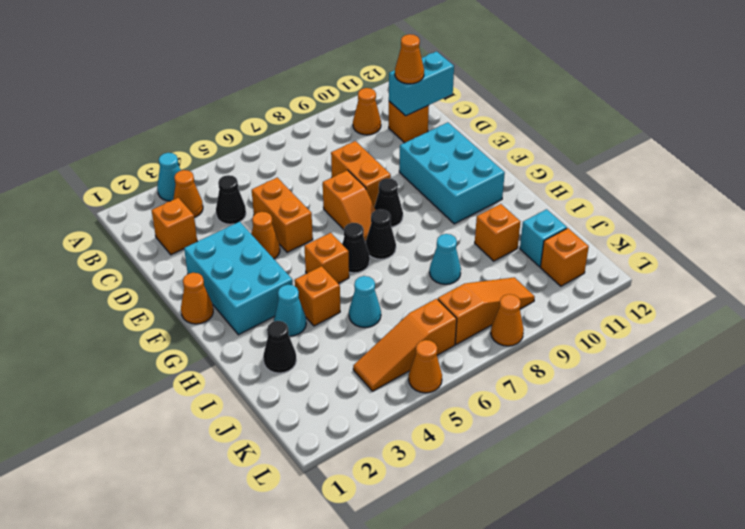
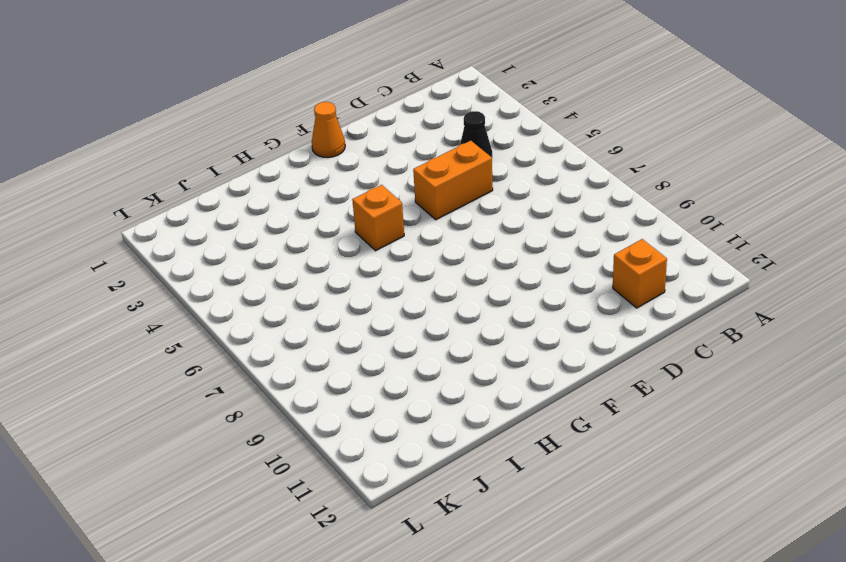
none -> cyan 1x1 cone [157,153,181,201]
none -> orange 1x1 cone [173,170,203,218]
none -> orange 1x1 cone [353,88,381,135]
none -> orange 1x1 brick [152,198,197,255]

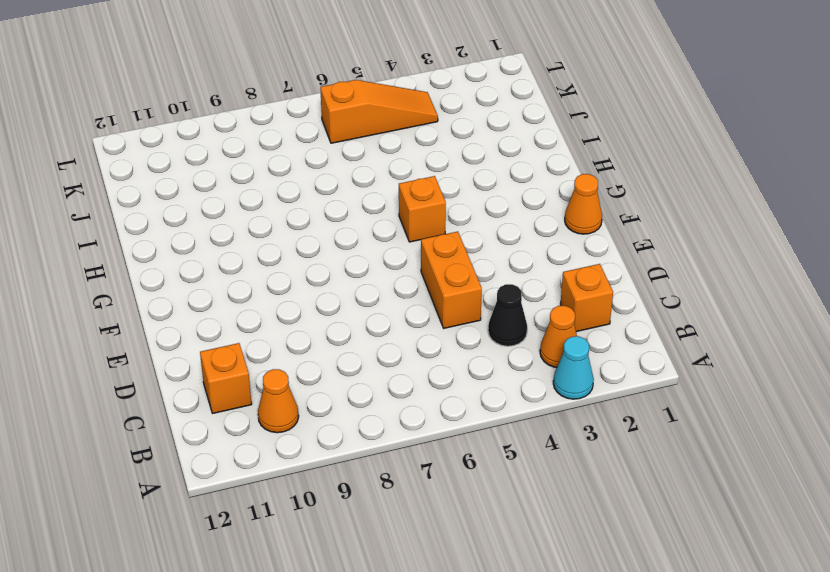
none -> orange 1x2 brick [331,141,391,206]
none -> cyan 2x3 brick [184,222,293,335]
none -> orange 1x1 cone [252,212,280,259]
none -> orange 1x2 slope [323,170,375,241]

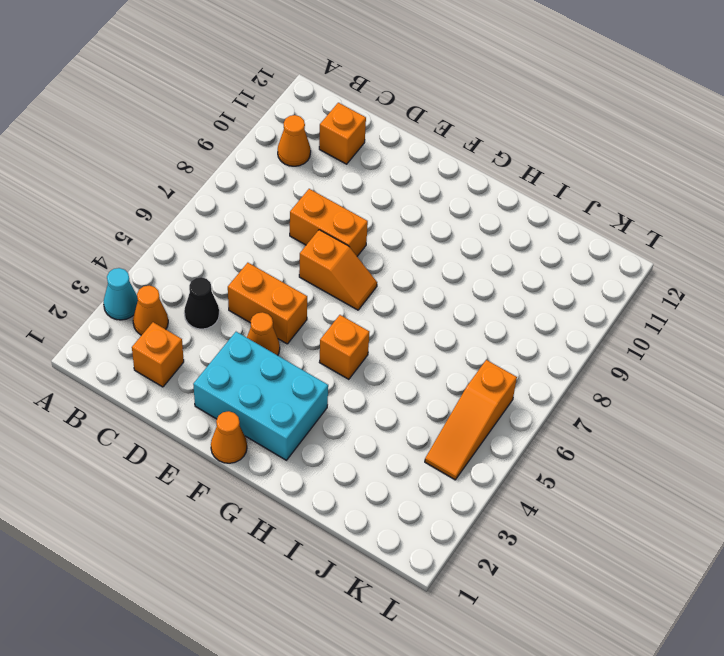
none -> cyan 2x3 brick [399,123,505,224]
none -> black 1x1 cone [374,178,403,227]
none -> black 1x1 cone [342,223,370,273]
none -> black 1x1 cone [366,209,396,259]

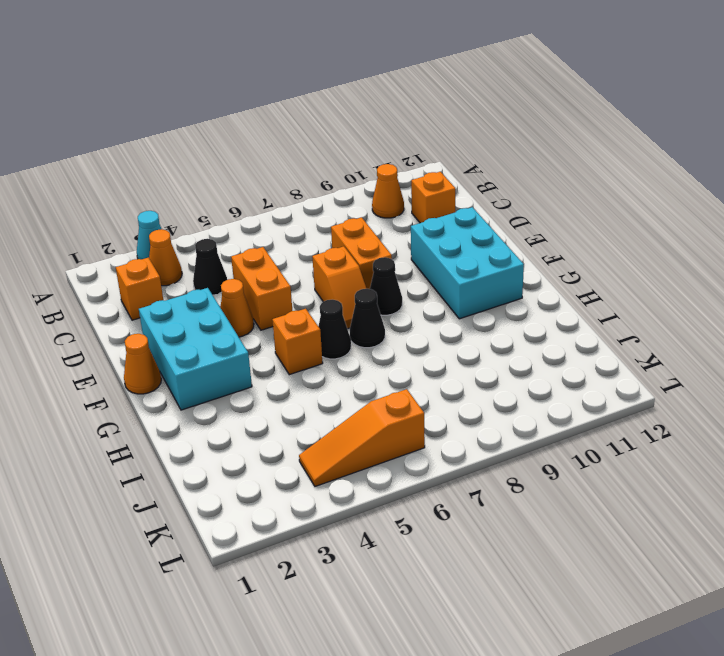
none -> cyan 1x1 cone [274,285,306,336]
none -> orange 1x1 brick [295,266,340,326]
none -> black 1x1 cone [263,321,296,373]
none -> cyan 1x1 cone [349,276,381,328]

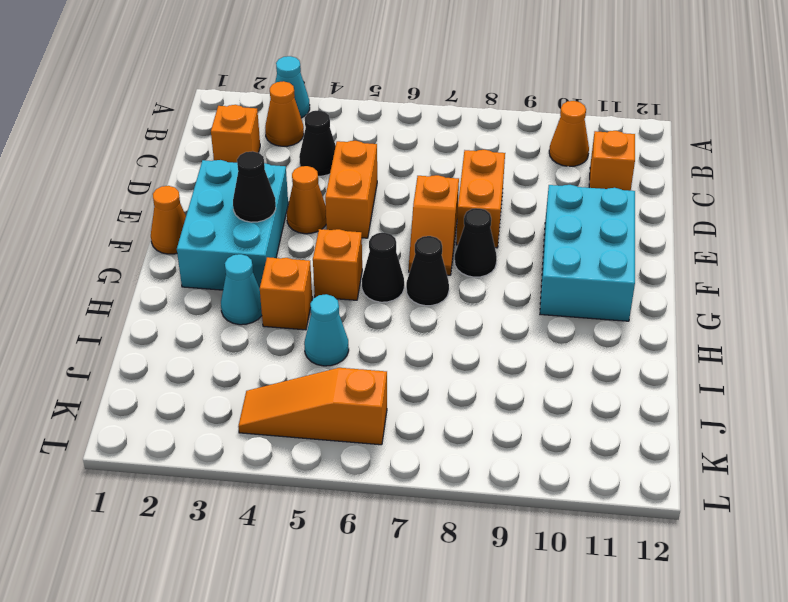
black 1x1 cone [233,151,276,222] -> black 1x1 cone moved to [263,321,296,373]
none -> cyan 1x1 cone [430,234,461,284]
none -> orange 1x1 brick [475,204,521,261]
none -> cyan 1x1 brick [520,209,567,267]
none -> orange 1x3 slope [438,277,535,344]

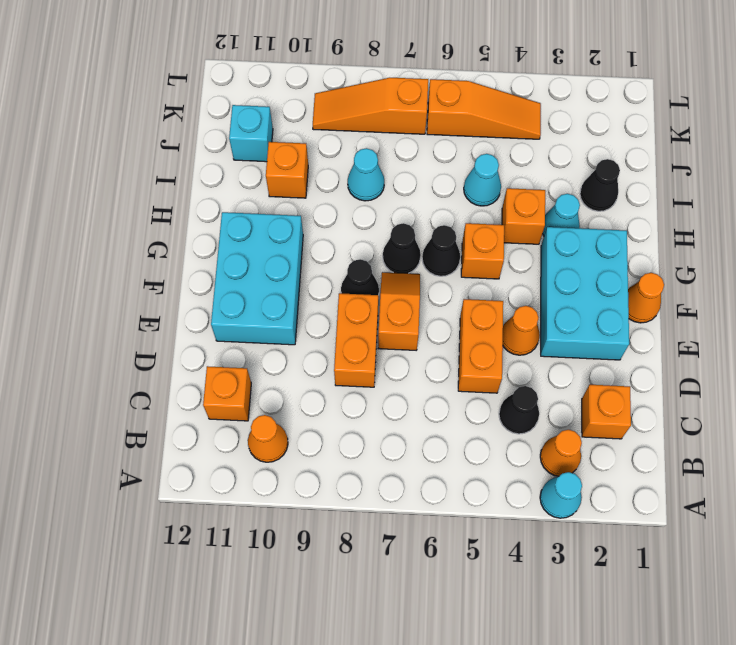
none -> orange 1x1 brick [541,228,589,286]
none -> orange 1x1 cone [409,340,442,393]
none -> orange 1x1 cone [491,294,524,346]
none -> cyan 1x2 brick [389,51,454,116]

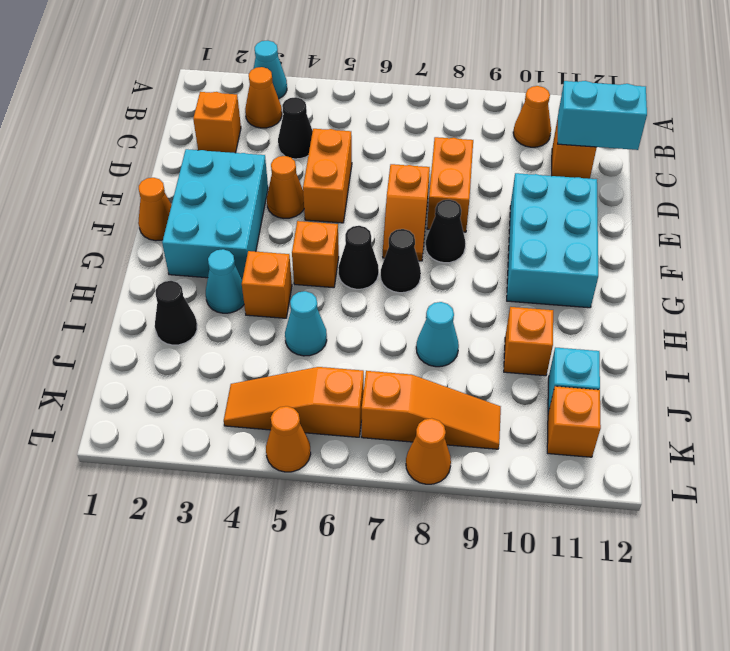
none -> orange 1x1 cone [395,34,424,84]

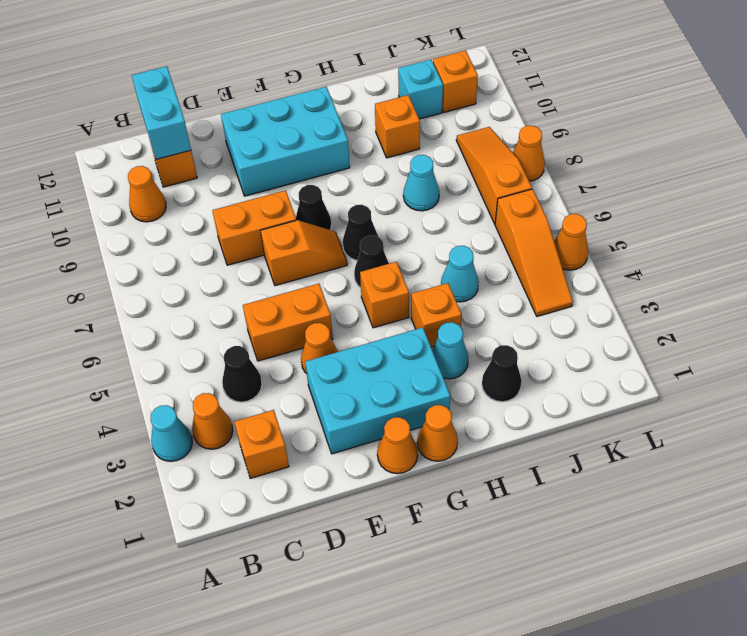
orange 1x1 cone [417,405,458,461] -> orange 1x1 cone moved to [395,34,424,84]

